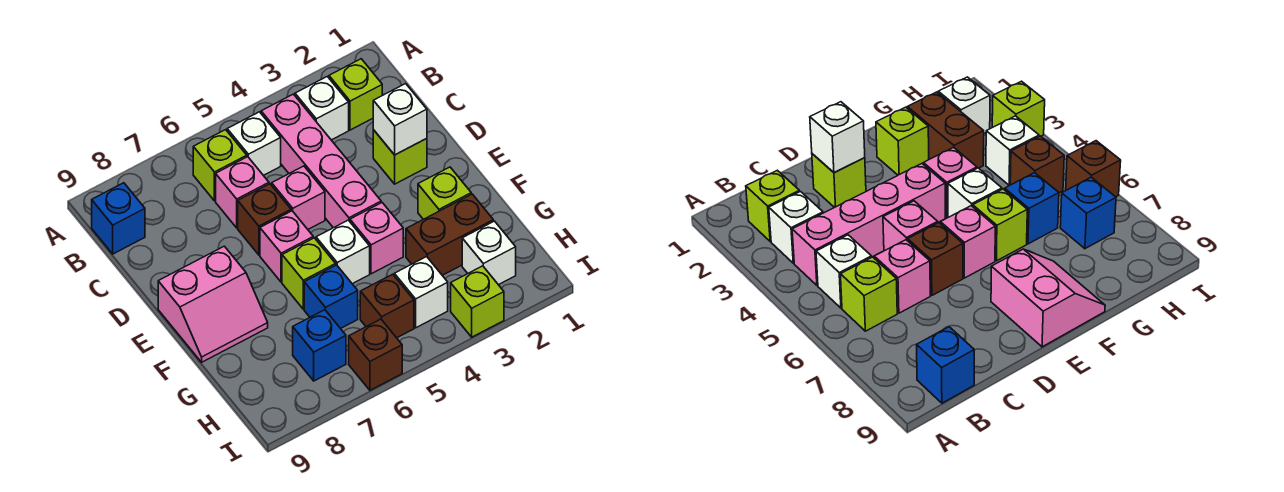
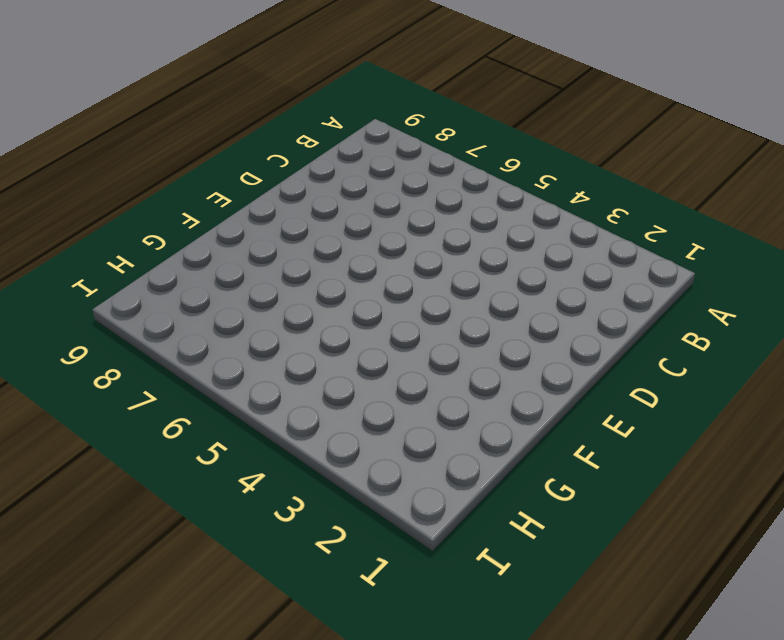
none -> lime 1x1 brick [329,59,382,130]
none -> white 1x1 brick [295,76,349,140]
none -> pink 1x4 brick [261,94,381,228]

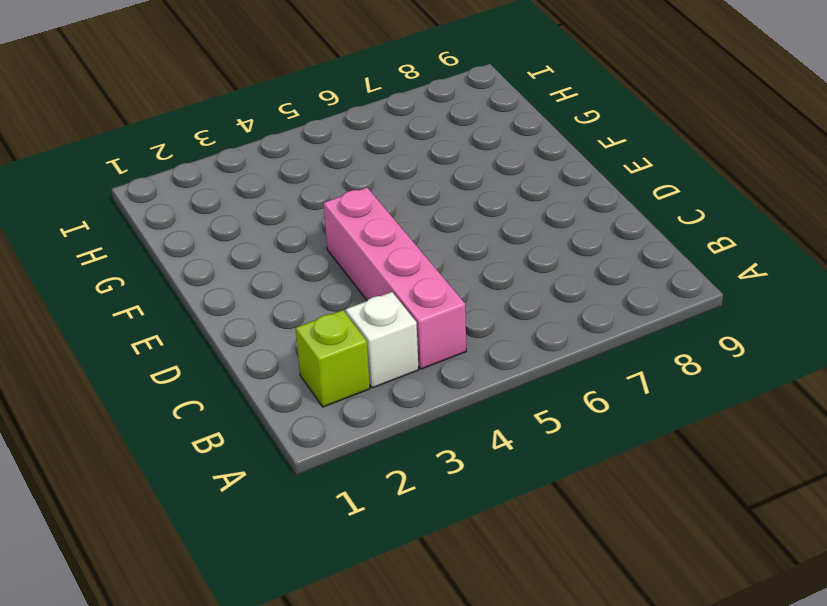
none -> white 1x1 brick [227,112,281,176]
none -> lime 1x1 brick [193,130,247,201]
none -> blue 1x1 brick [92,183,145,254]

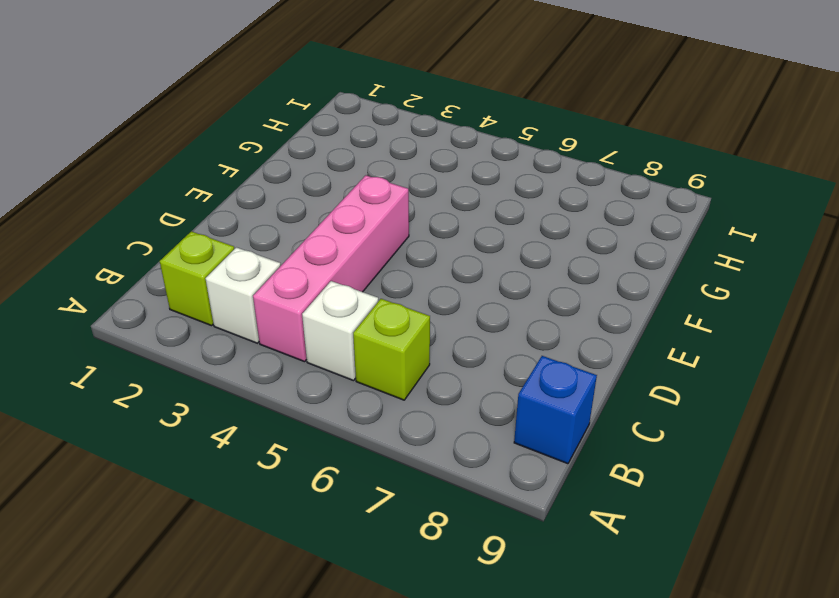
none -> pink 1x1 brick [216,157,269,228]
none -> lime 1x1 brick [373,130,427,184]
none -> pink 1x1 brick [272,166,325,229]

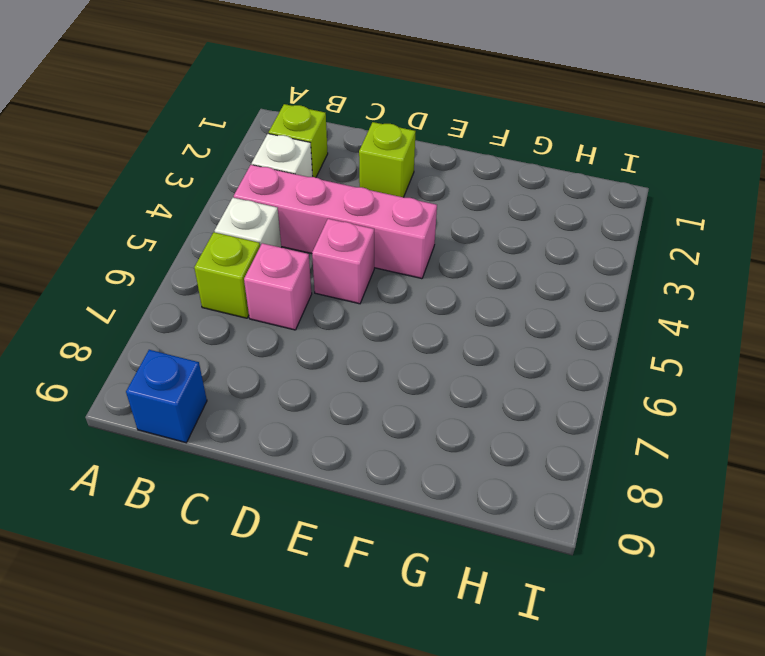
none -> brown 1x1 brick [238,184,291,255]
none -> pink 1x1 brick [260,211,313,282]
none -> pink 2x2 slope [158,246,268,362]

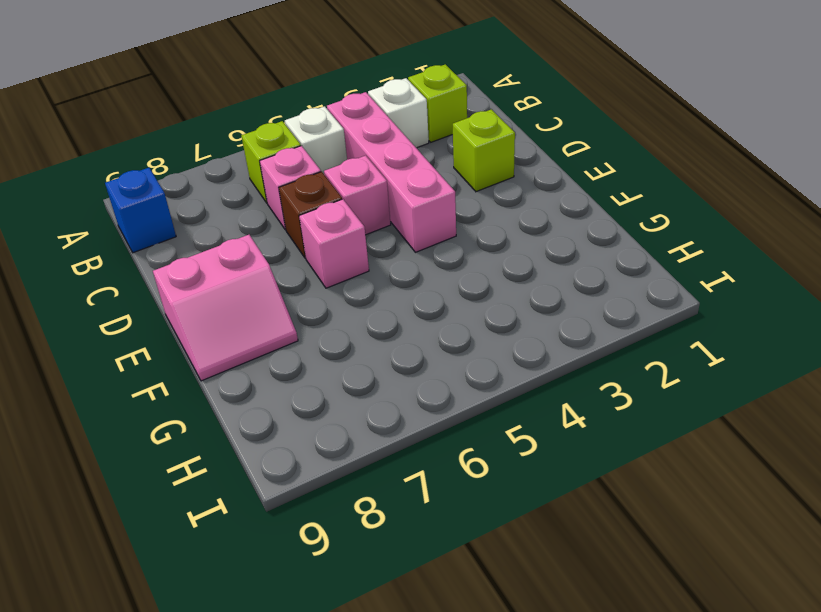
none -> lime 1x1 brick [418,167,471,219]
none -> pink 1x1 brick [350,203,403,274]
none -> white 1x1 brick [316,220,370,284]

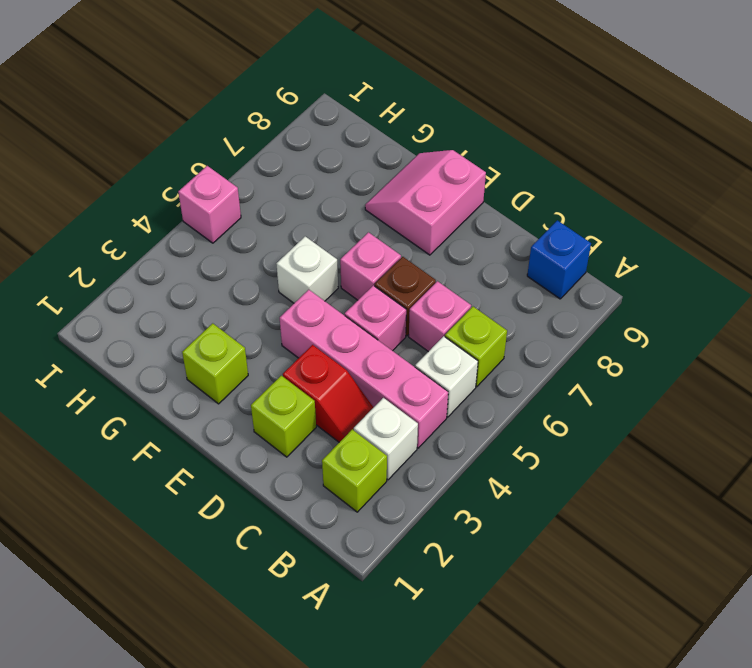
red 1x2 slope [283,345,374,442] -> none
pink 1x1 brick [178,166,241,243] -> pink 1x1 brick moved to [350,203,403,274]
none -> lime 1x1 brick [282,238,336,309]
none -> brown 1x2 brick [406,194,493,275]
none -> blue 1x1 brick [304,265,358,329]

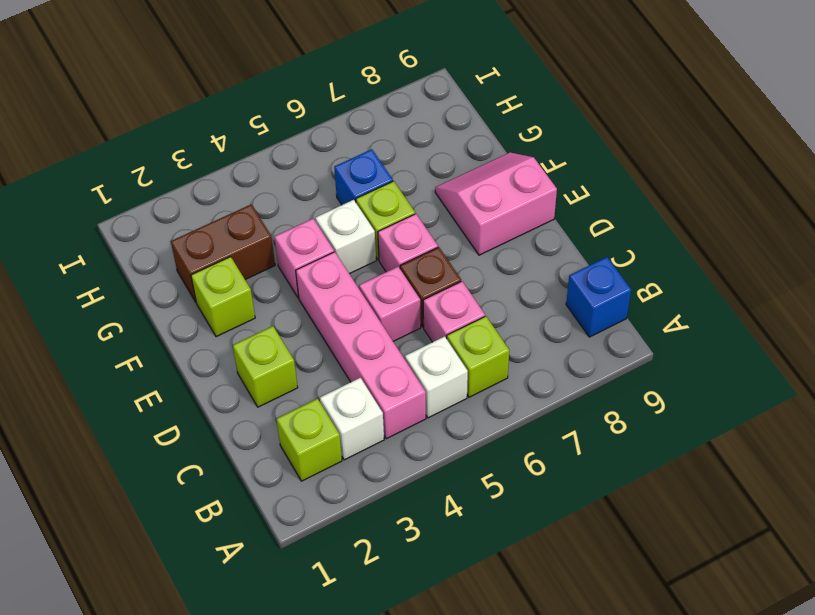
none -> white 1x1 brick [462,221,516,285]
none -> white 1x1 brick [394,257,448,328]
none -> brown 1x1 brick [360,274,414,338]

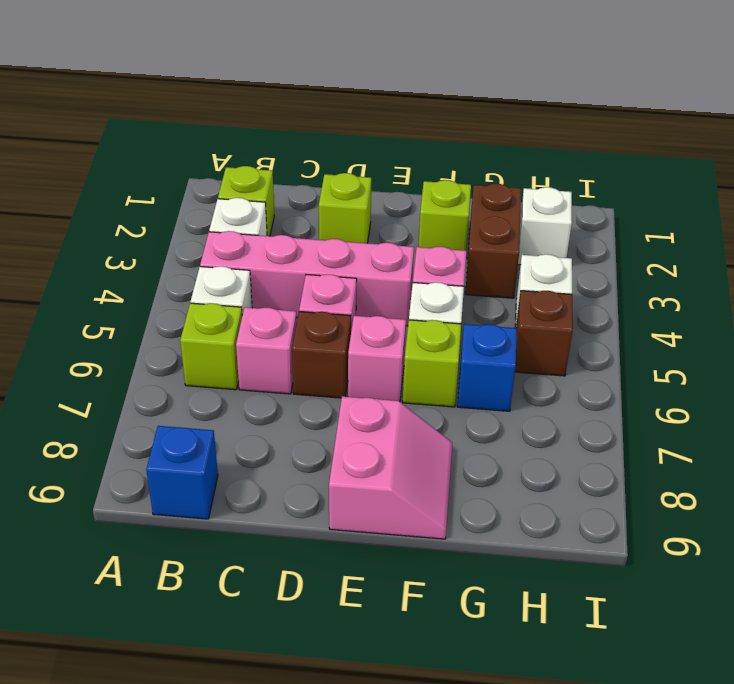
none -> blue 1x1 brick [293,310,346,381]
none -> lime 1x1 brick [451,266,504,337]
none -> brown 1x1 brick [349,319,402,390]

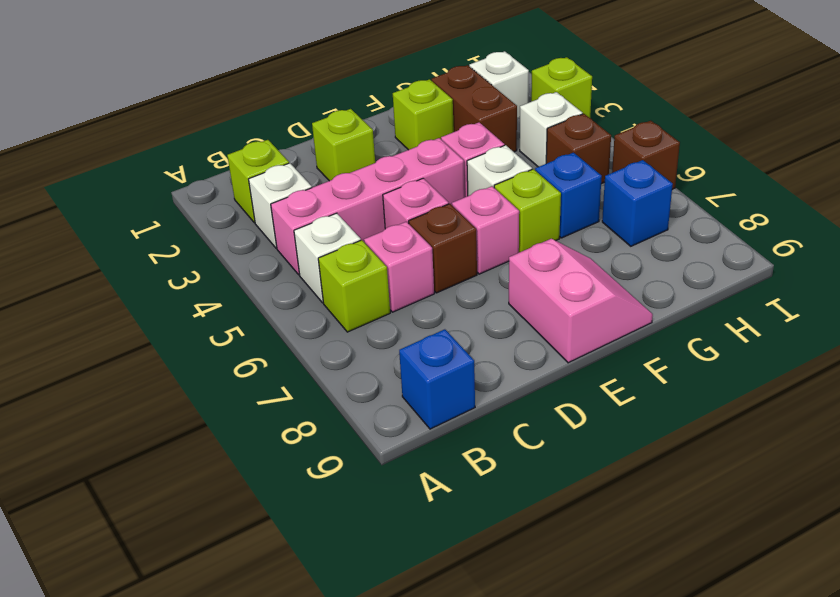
none -> white 1x1 brick [373,84,427,155]

